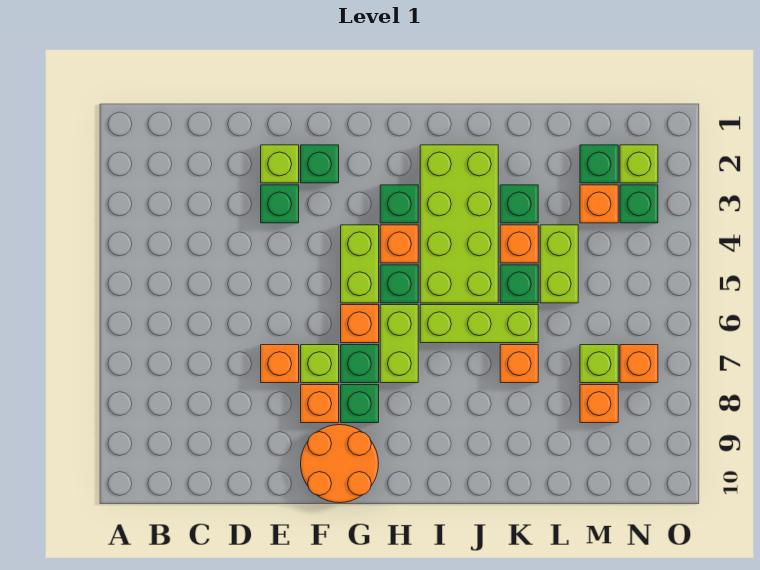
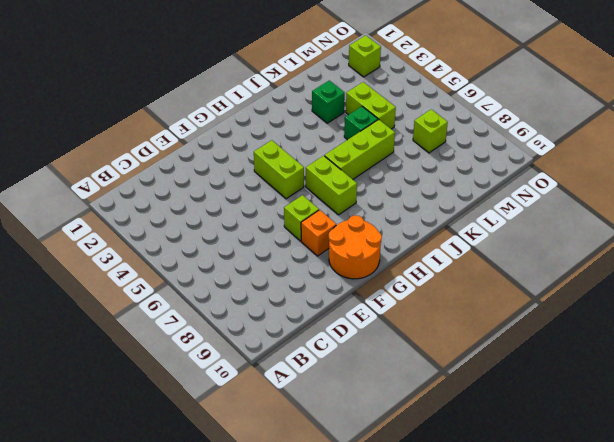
none -> lime 1x1 brick [261,145,299,183]
none -> green 1x1 brick [261,185,299,223]
none -> orange 1x1 brick [261,345,299,383]

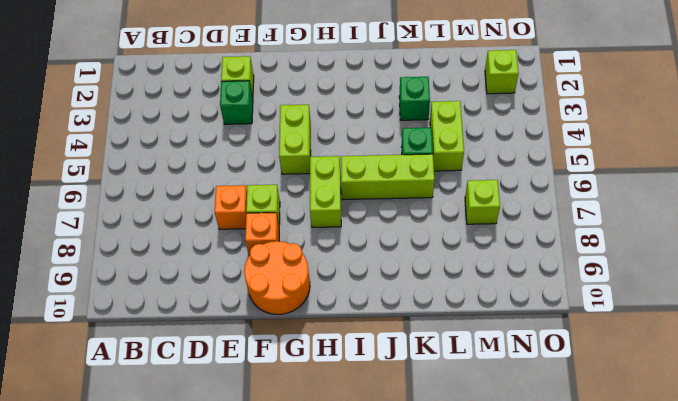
none -> green 1x1 brick [301,145,339,183]
none -> orange 1x1 brick [341,305,379,343]
none -> green 1x1 brick [341,345,379,383]

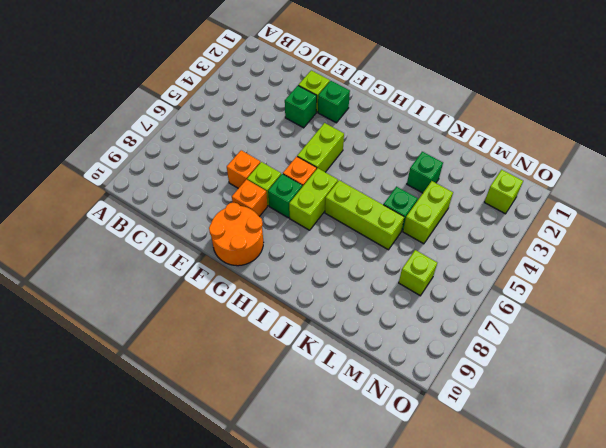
none -> green 1x1 brick [341,385,379,423]
none -> green 1x1 brick [380,185,418,223]
none -> orange 1x1 brick [380,225,418,263]

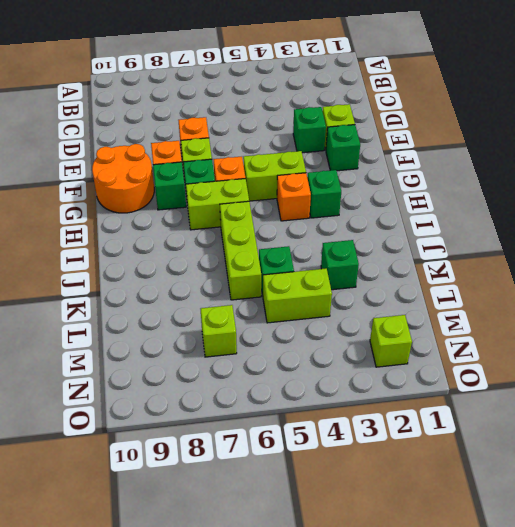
none -> green 1x1 brick [380,265,418,303]
none -> lime 2x4 brick [420,145,498,303]
none -> orange 1x1 brick [500,225,538,263]

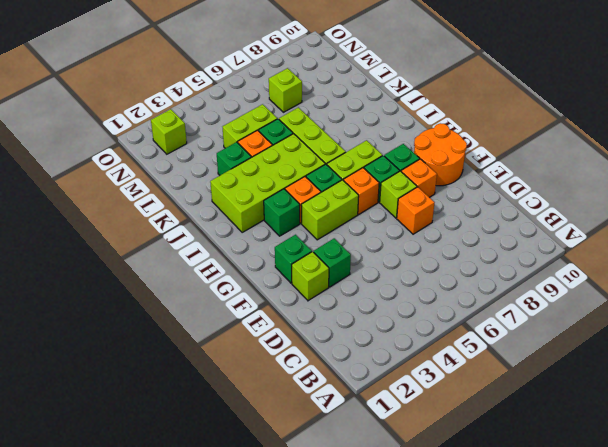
none -> orange 1x1 brick [500,345,538,383]
none -> green 1x1 brick [580,145,618,183]
none -> orange 1x1 brick [580,185,618,223]

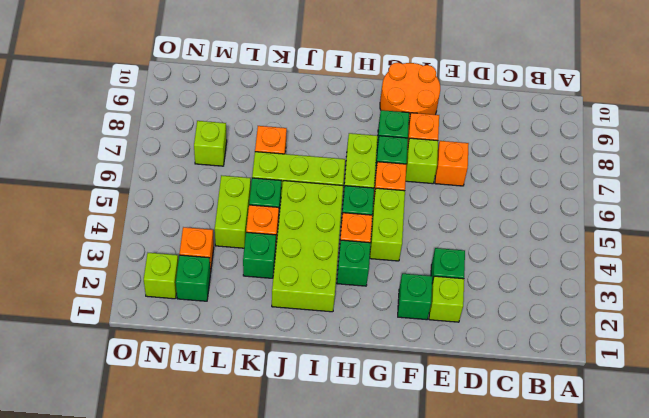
none -> orange 1x1 brick [580,385,618,423]
none -> green 1x1 brick [620,185,658,223]
none -> orange 1x1 brick [620,345,658,383]

